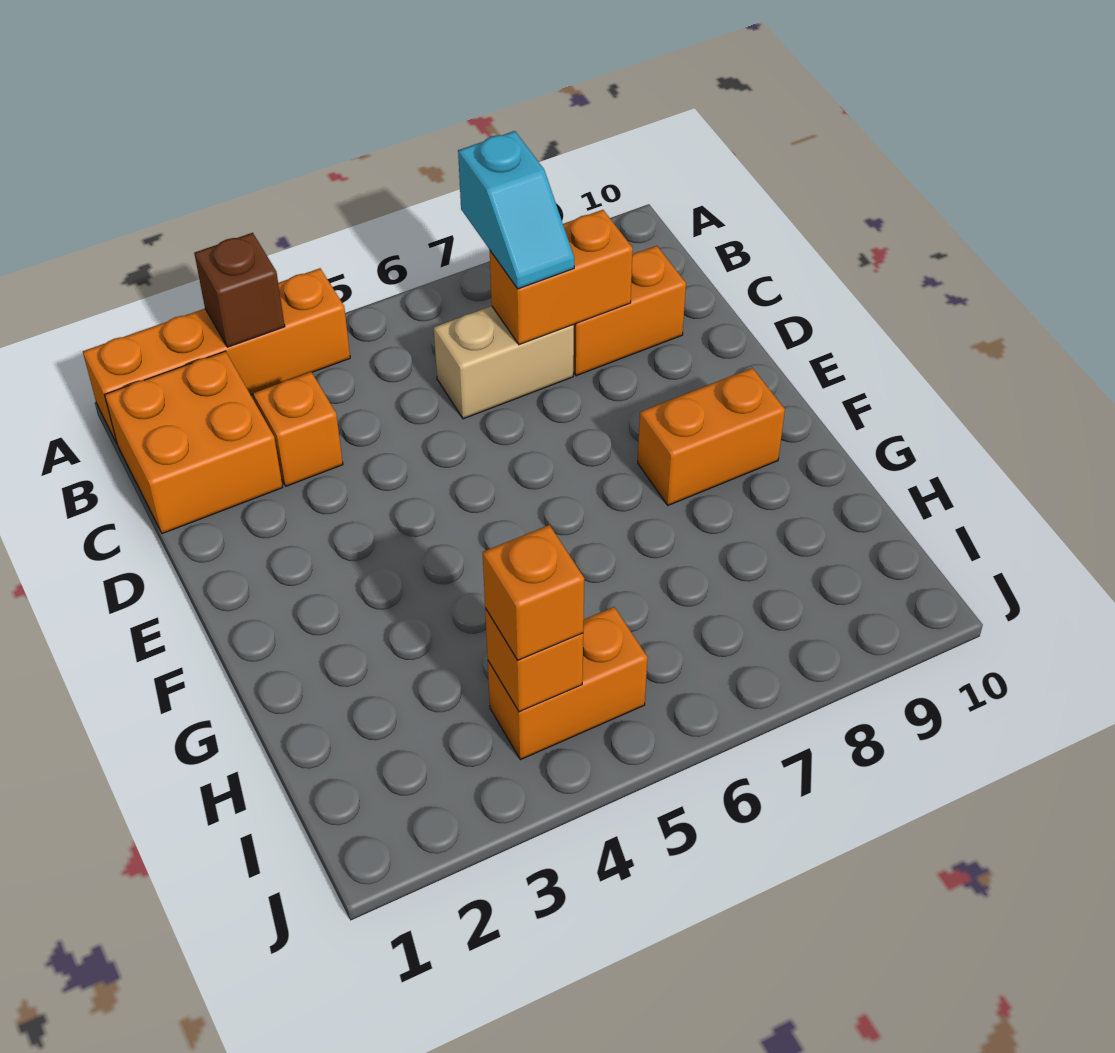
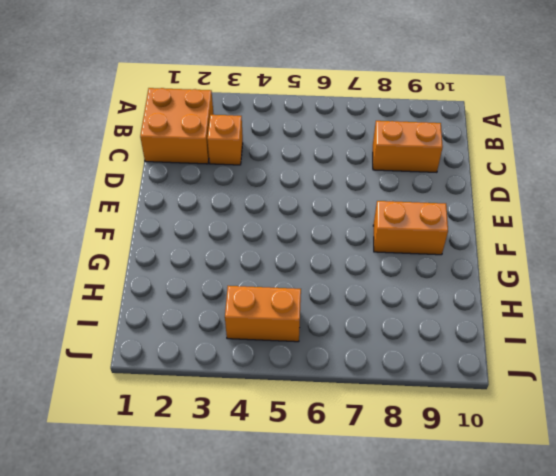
none -> orange 1x4 brick [83,268,350,443]
none -> tan 1x2 brick [434,306,574,419]
none -> brown 1x1 brick [194,233,285,347]

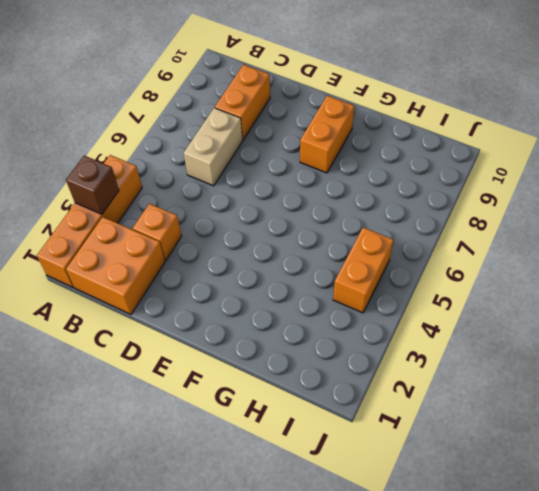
none -> orange 1x2 brick [490,210,633,345]
none -> orange 1x1 brick [485,608,583,712]
none -> cyan 1x2 slope [458,131,574,289]

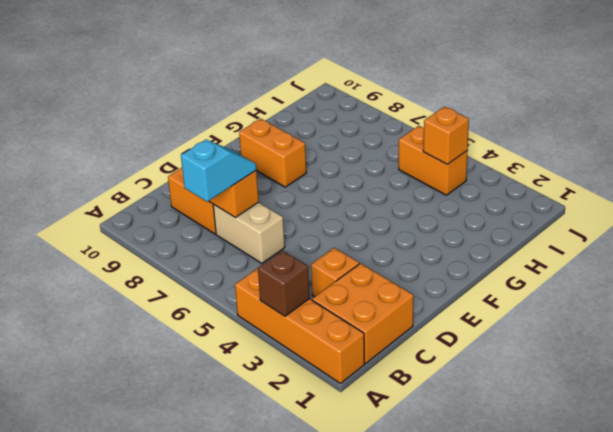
none -> orange 1x1 brick [483,525,584,660]

